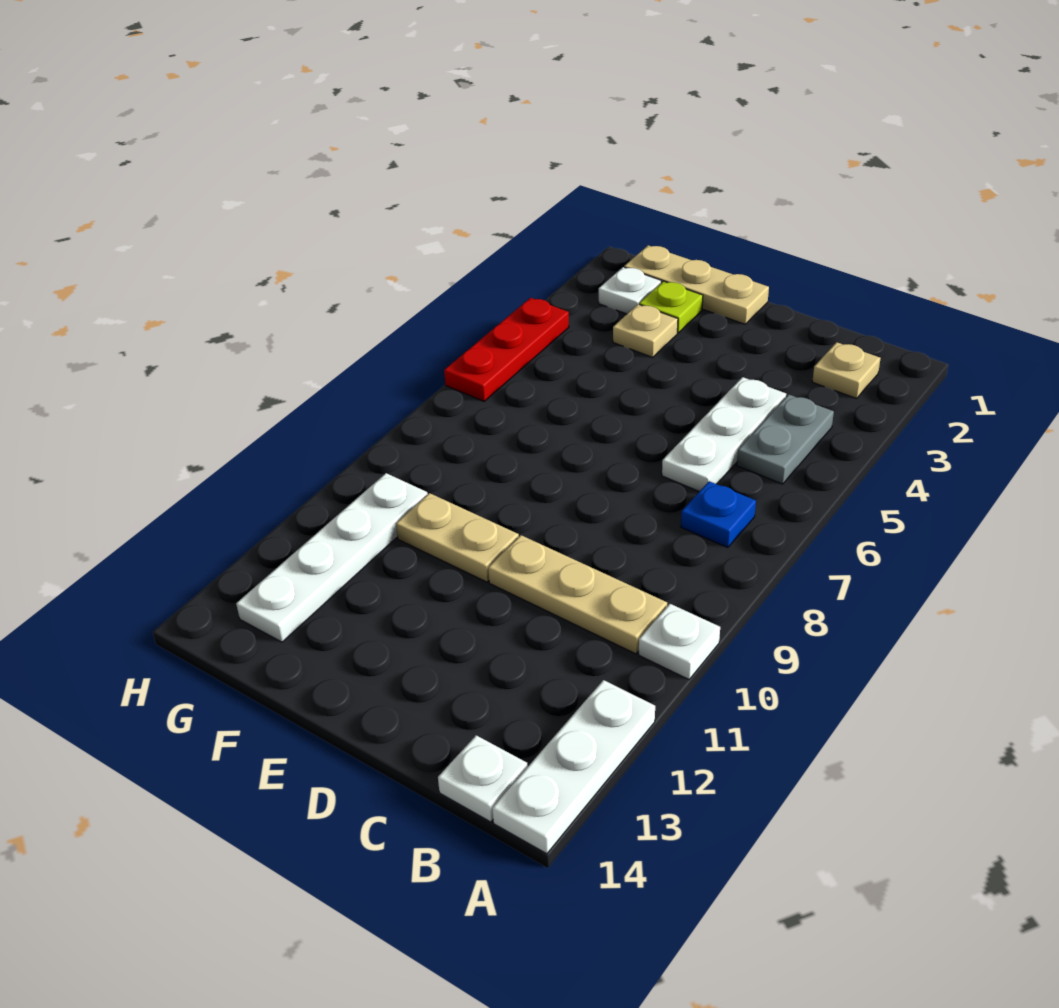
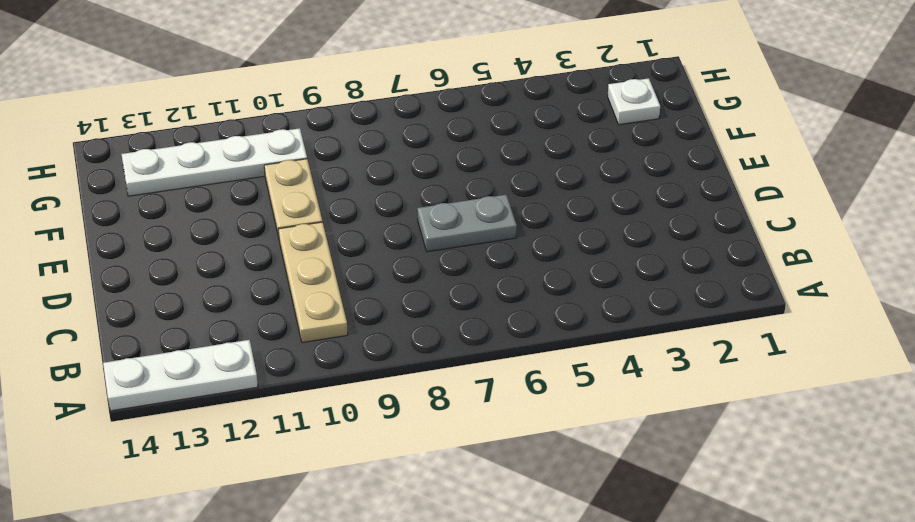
grey 1x2 plate [417,195,517,252] -> grey 1x2 plate moved to [737,395,834,484]
none -> white 1x1 plate [639,604,720,679]
none -> tan 1x1 plate [812,342,881,399]
none -> blue 1x1 plate [681,481,756,548]

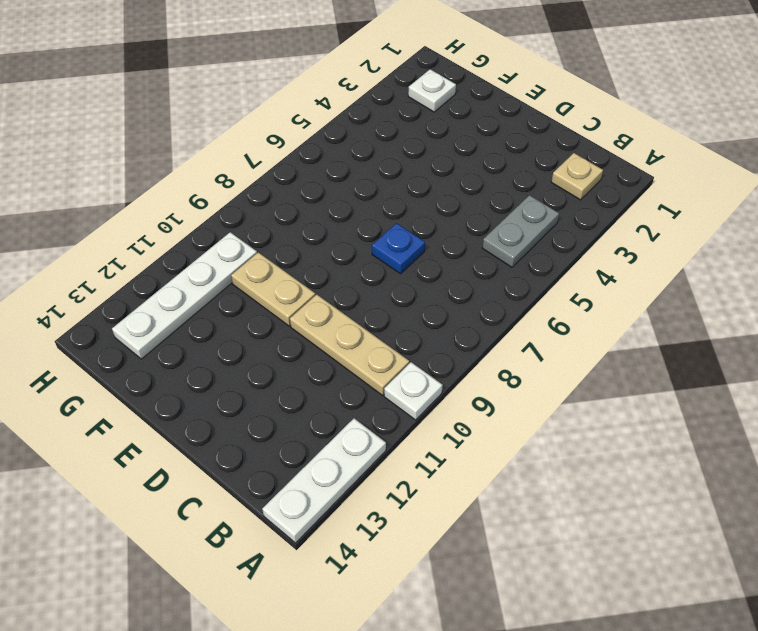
blue 1x1 plate [372,223,425,274] -> blue 1x1 plate moved to [681,481,756,548]
none -> white 1x1 plate [438,735,528,822]
none -> white 1x3 plate [662,377,786,492]
none -> tan 1x3 plate [624,245,769,324]

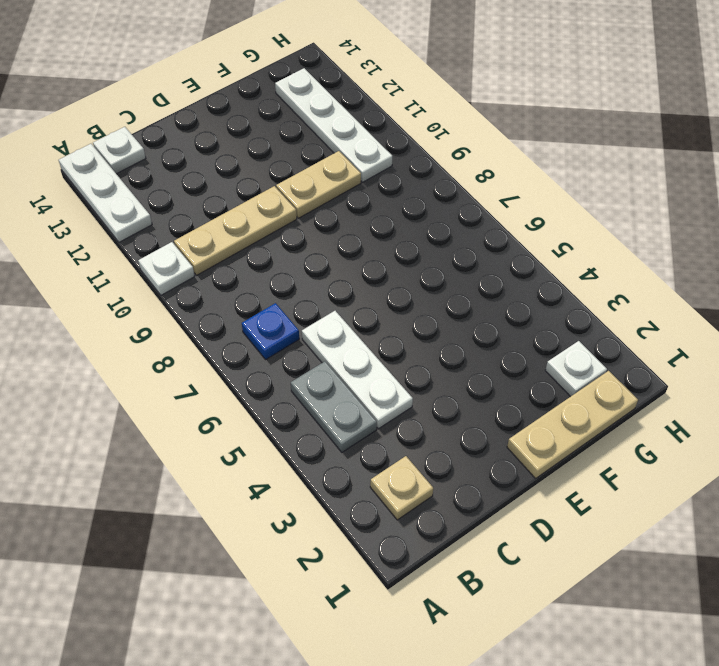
none -> lime 1x1 plate [639,281,703,333]
none -> tan 1x1 plate [613,304,678,357]
none -> red 1x3 plate [444,298,569,401]

